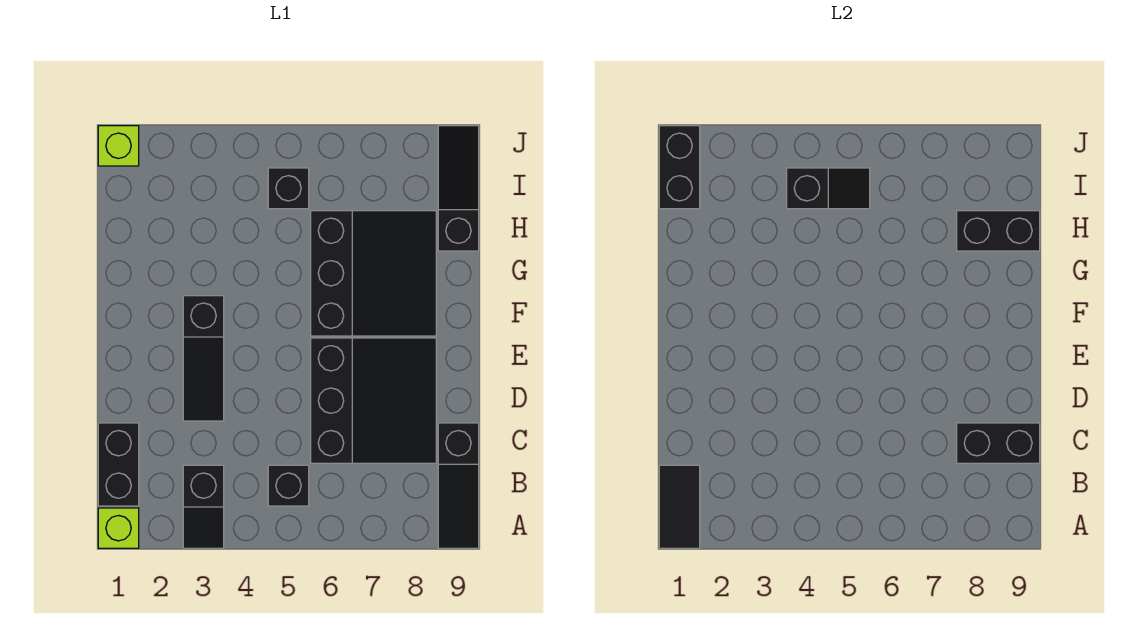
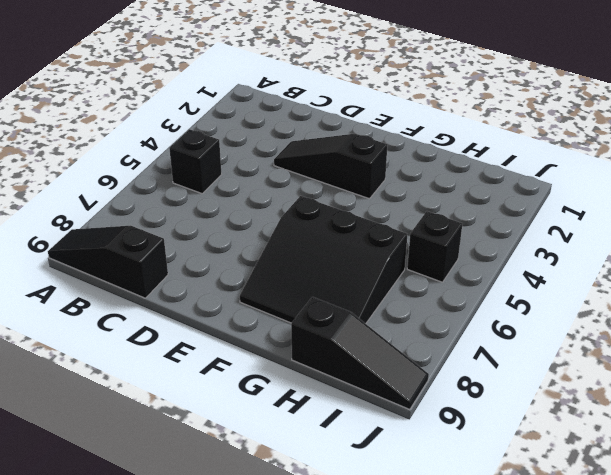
none -> lime 1x1 brick [98,508,139,548]
none -> black 1x2 slope [183,465,224,548]
none -> black 1x2 brick [98,423,139,506]

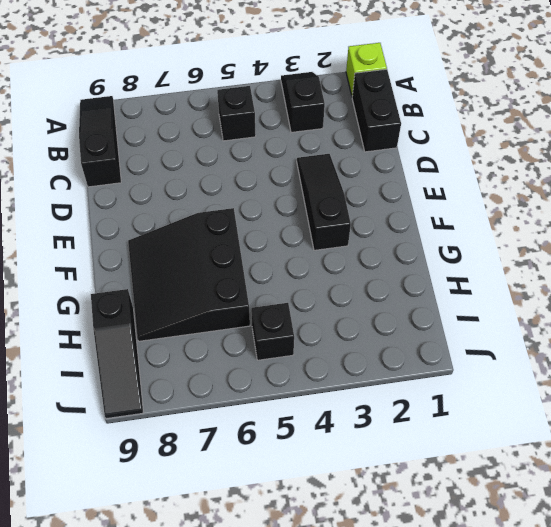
none -> black 3x3 slope [311,338,436,463]
none -> lime 1x1 brick [98,126,139,166]
none -> black 1x2 tile [659,465,700,548]

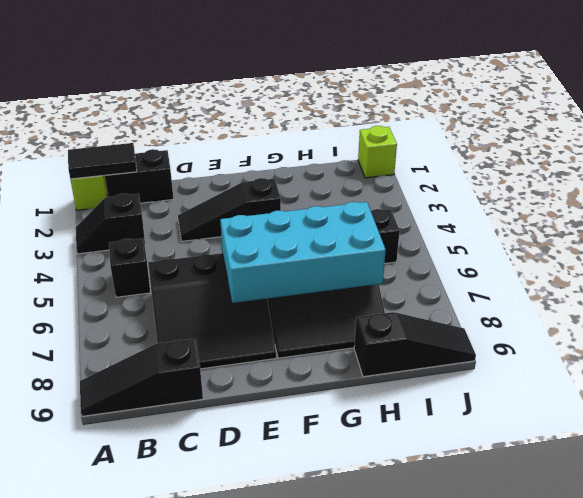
cyan 2x4 brick [220,202,386,303] -> none
none -> black 1x2 brick [957,423,1040,463]
none -> black 1x2 brick [957,211,1040,251]
none -> black 1x2 brick [659,126,700,209]

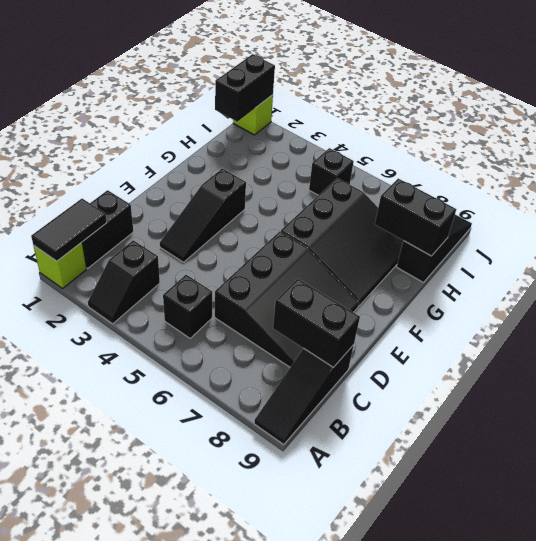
none -> black 1x2 slope [787,168,870,209]

